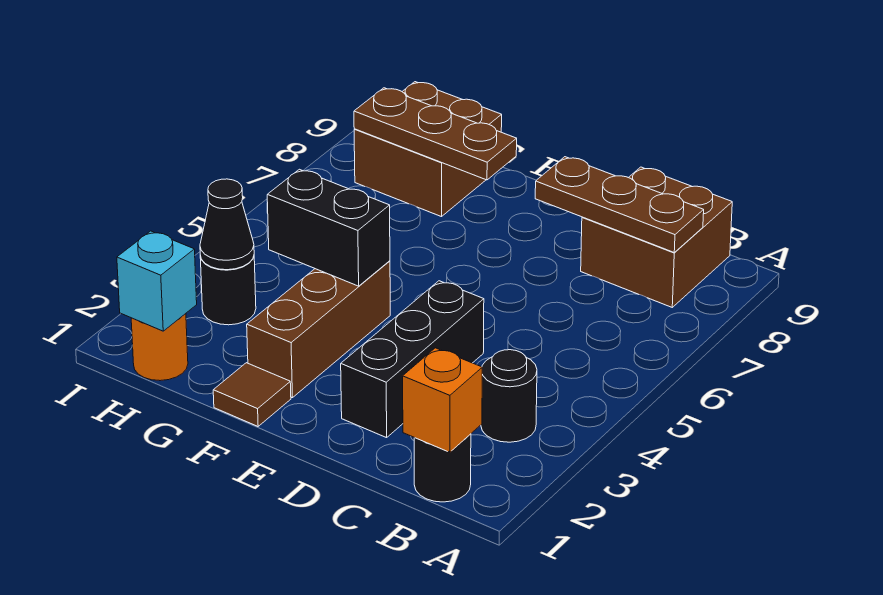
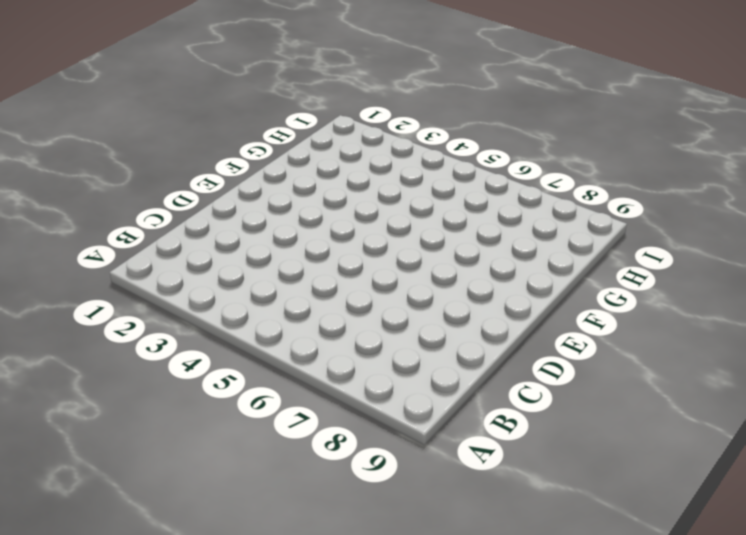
none -> black 1x1 round brick [414,434,471,502]
none -> black 1x1 round brick [481,350,537,442]
none -> brown 2x2 brick [581,167,732,307]

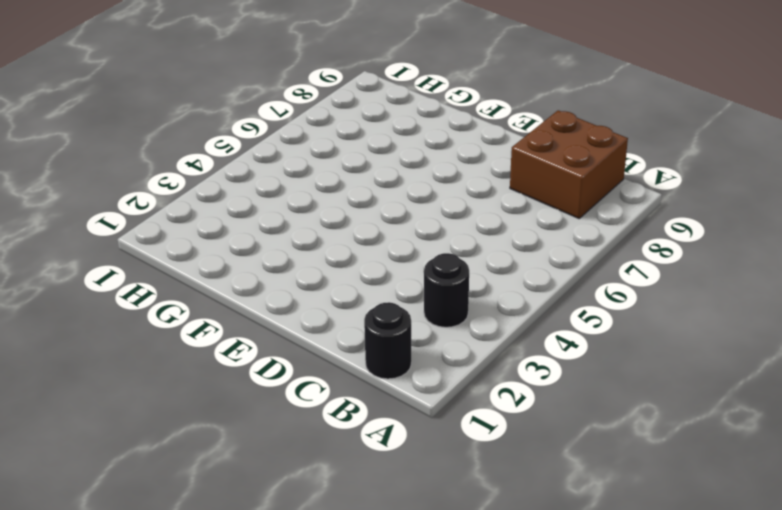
none -> black 1x3 brick [341,281,484,438]
none -> brown 1x1 tile [213,363,291,426]
none -> brown 1x3 brick [247,261,390,398]

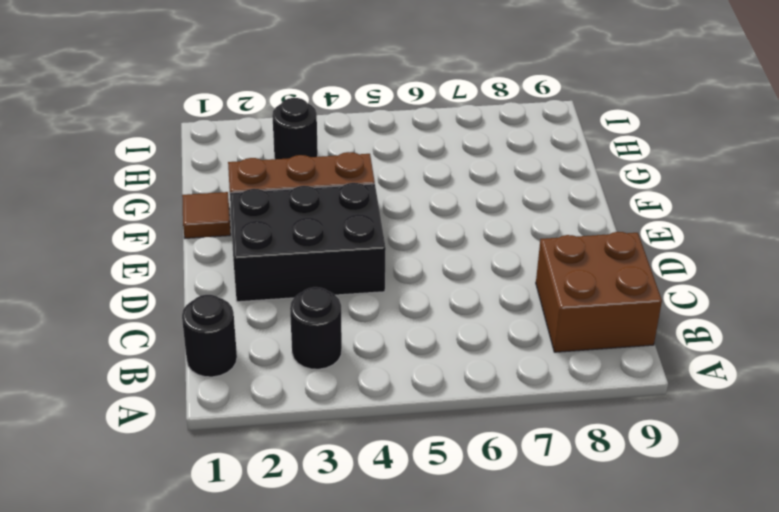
black 2x3 brick [230,183,386,302] -> black 1x3 brick [341,281,484,438]
none -> brown 2x2 brick [354,82,502,217]
none -> orange 1x1 round brick [131,314,188,381]
none -> orange 1x1 brick [403,348,482,452]

